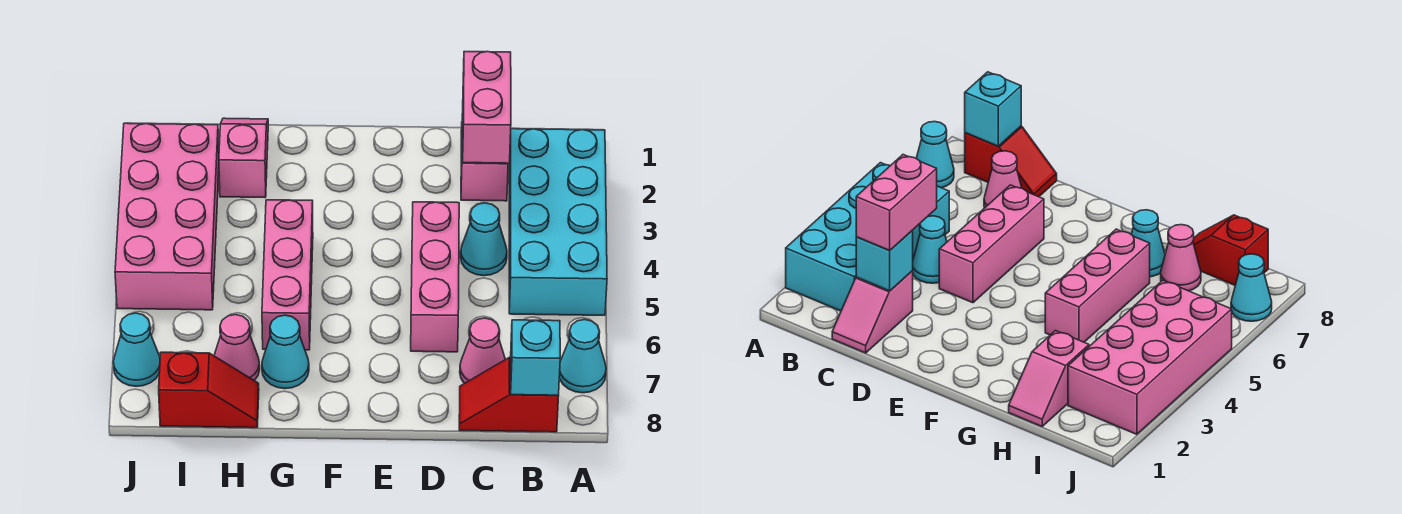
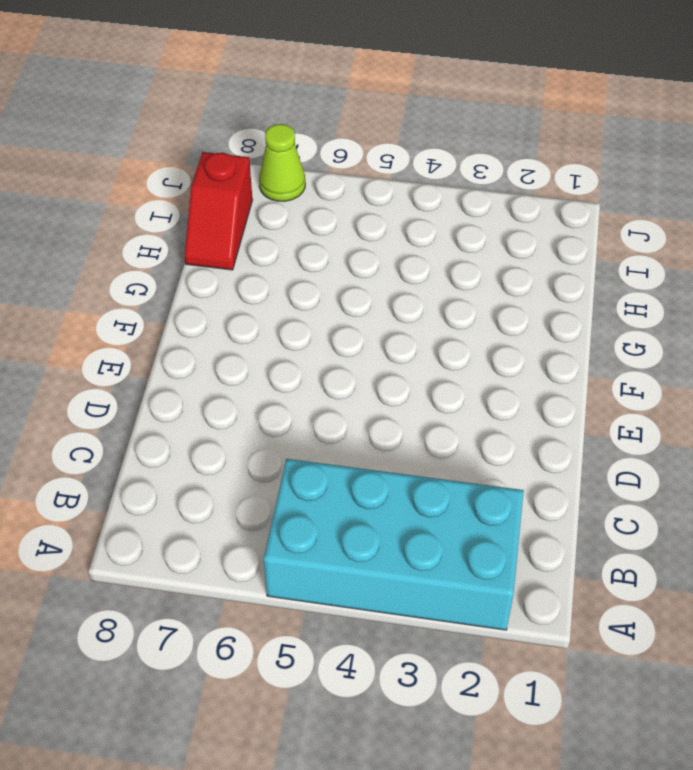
lime 1x1 cone [259,124,305,201] -> cyan 1x1 cone [113,313,160,386]
none -> cyan 1x1 cone [559,320,606,393]
none -> red 1x2 slope [459,357,559,432]
none -> pink 1x2 slope [461,129,508,201]

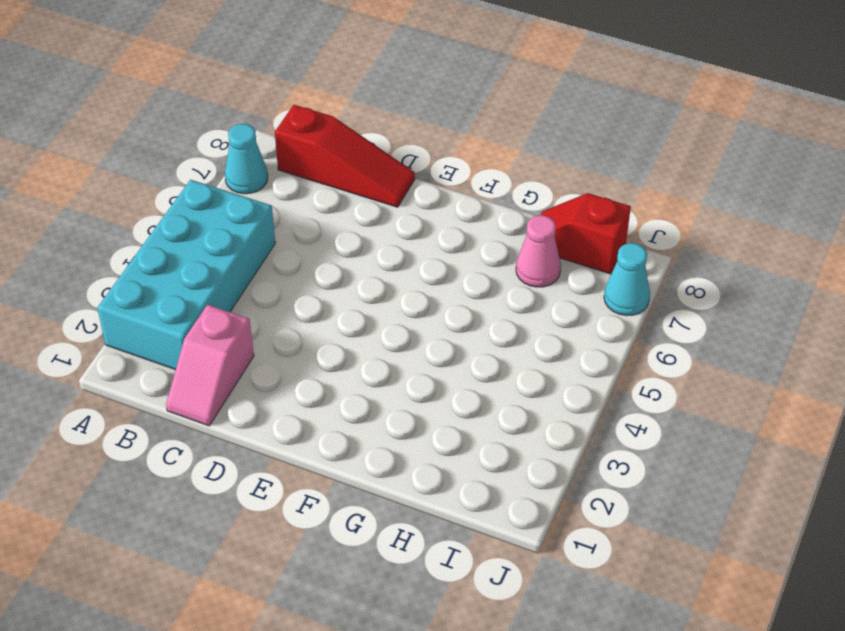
red 1x3 slope [275,105,415,207] -> red 1x2 slope [459,357,559,432]
none -> cyan 1x1 cone [461,203,507,276]
none -> pink 1x1 cone [460,318,505,384]
none -> pink 1x3 brick [411,202,459,352]

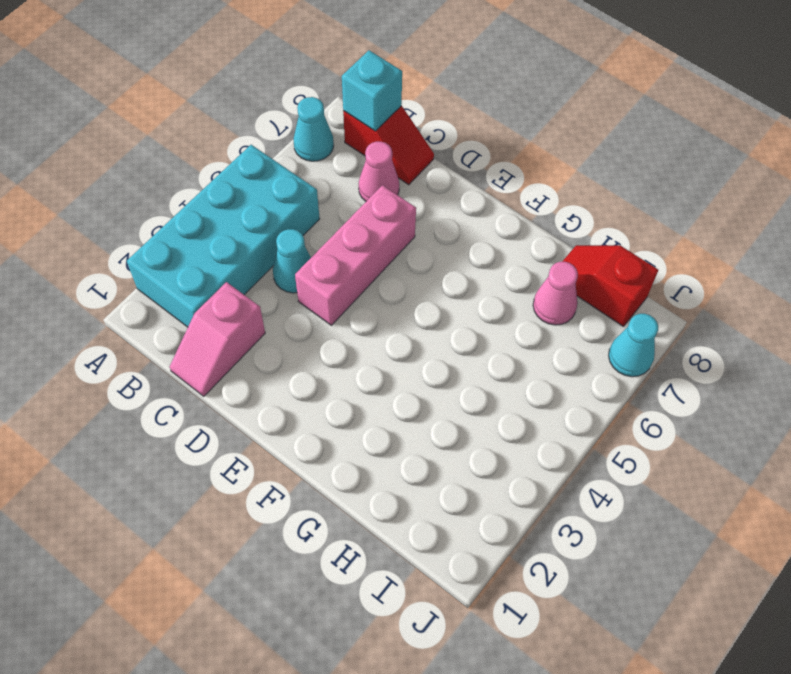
none -> pink 1x3 brick [262,200,313,350]
none -> cyan 1x1 cone [262,315,309,389]
none -> pink 1x2 slope [219,118,268,198]

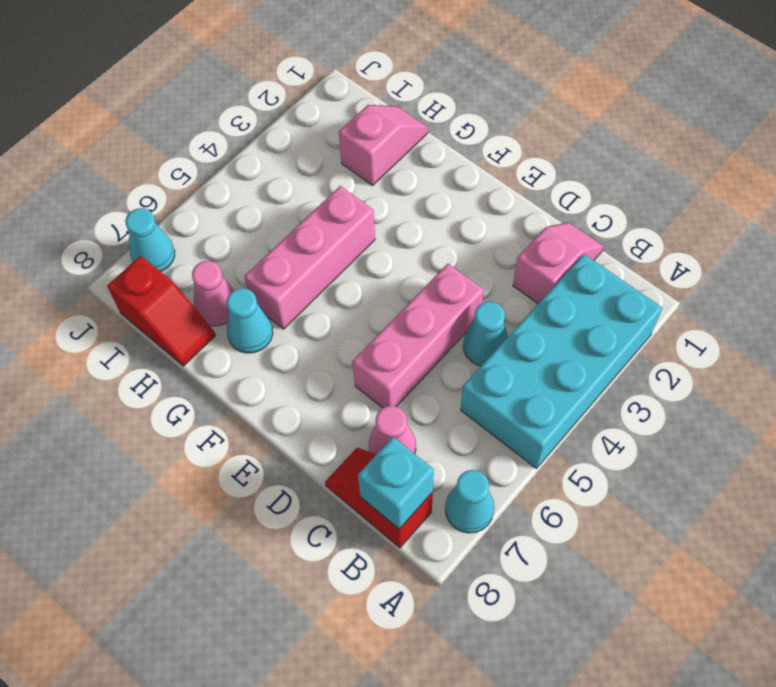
none -> pink 2x4 brick [115,123,219,310]
none -> cyan 1x1 brick [856,231,913,291]
none -> pink 1x2 brick [463,51,511,163]

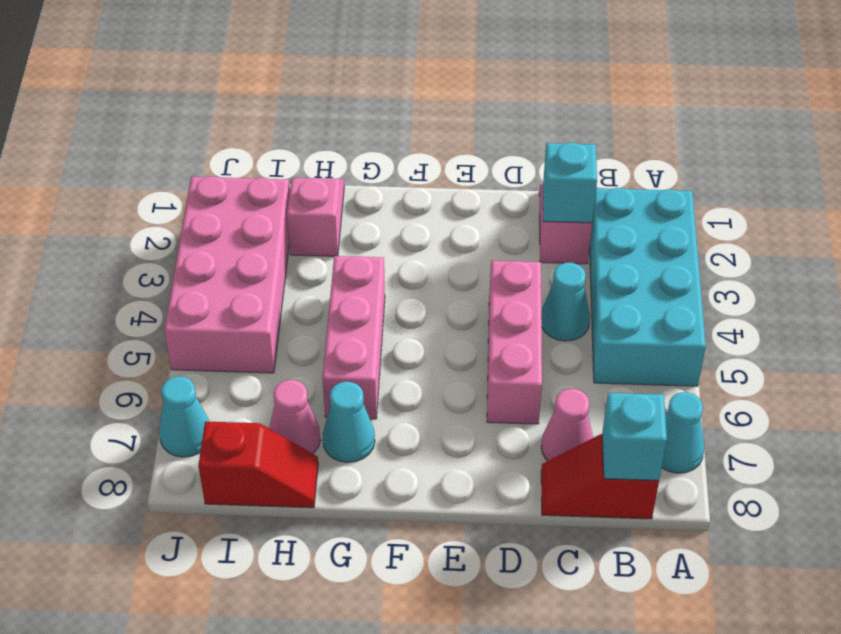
none -> pink 1x2 brick [463,51,511,163]

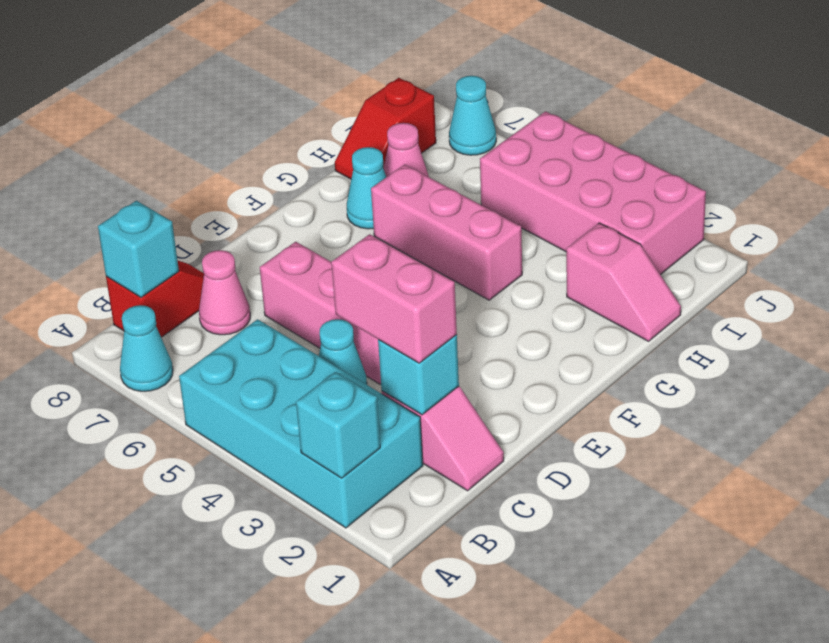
cyan 1x1 brick [296,372,380,478] -> none

